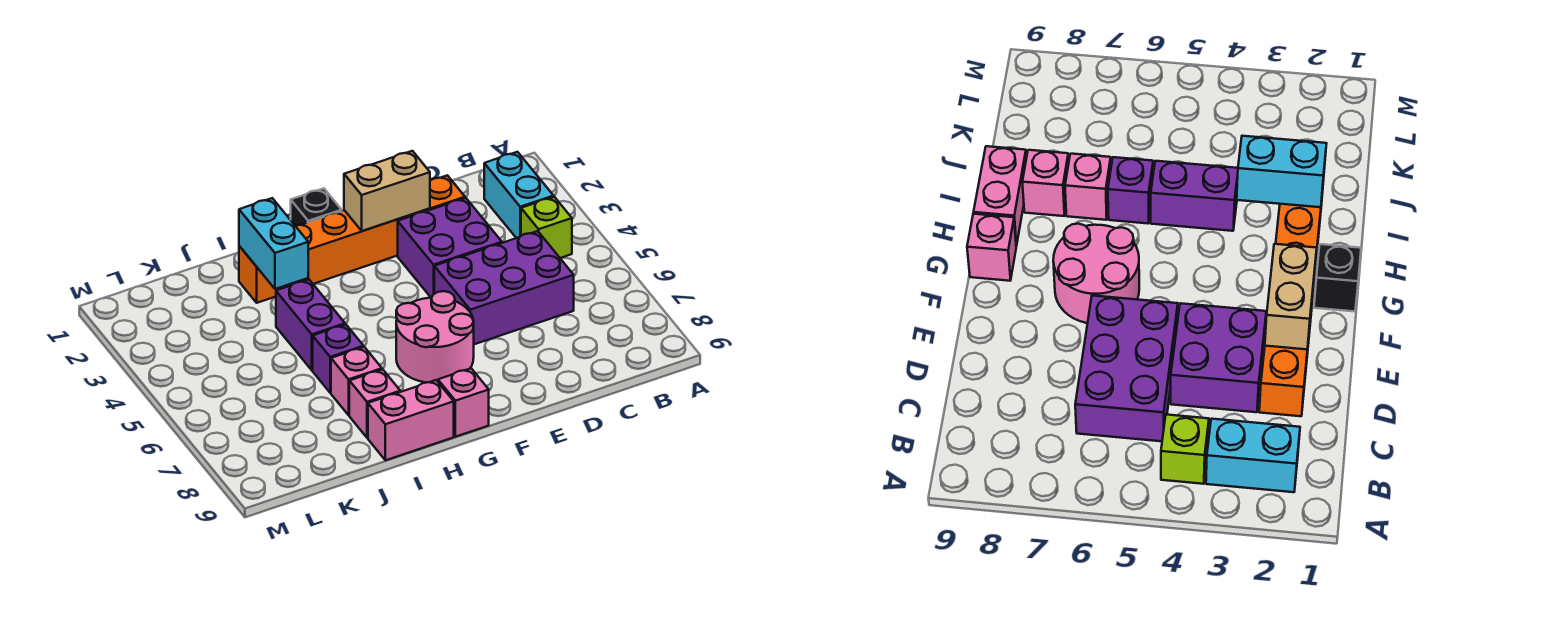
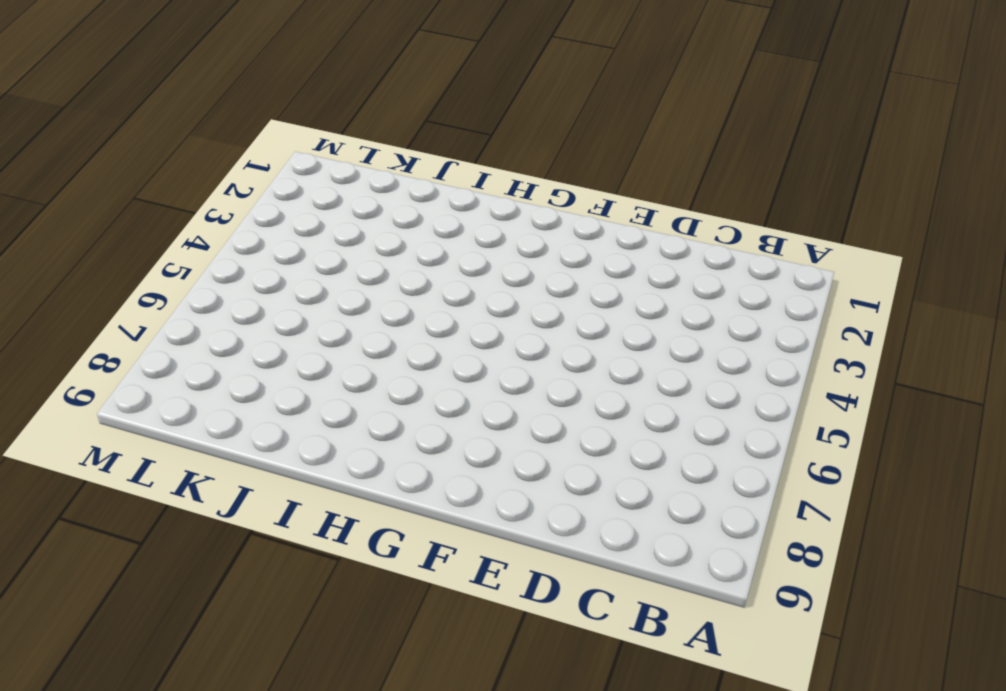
none -> cyan 1x2 brick [484,152,554,238]
none -> lime 1x1 brick [521,197,572,258]
none -> purple 2x3 brick [434,231,574,344]

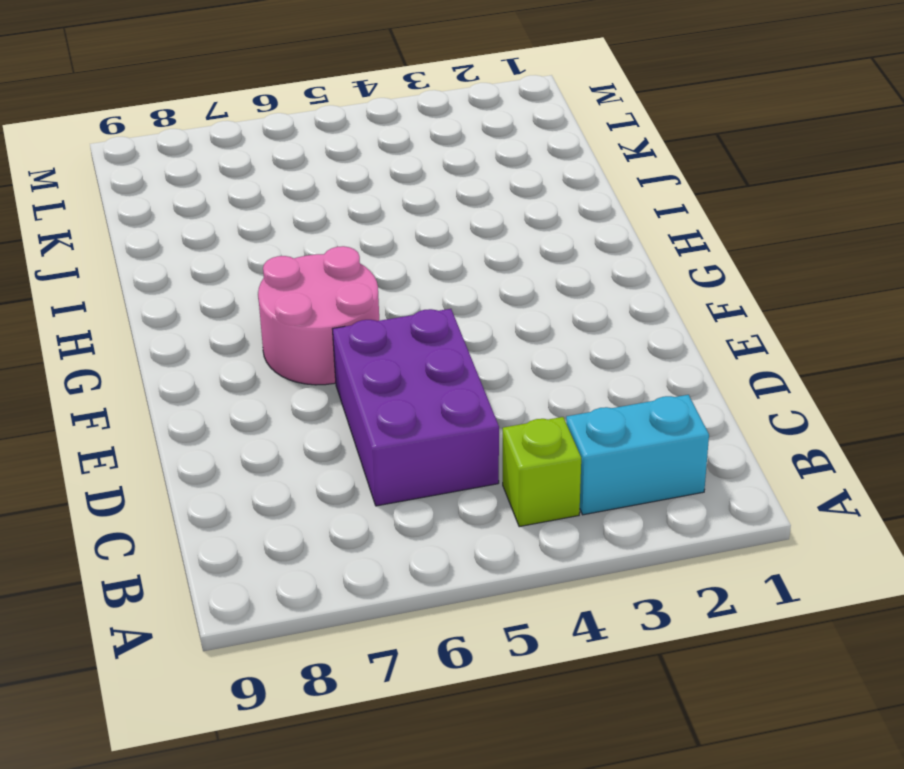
none -> orange 1x6 brick [239,175,465,303]
none -> purple 2x2 brick [398,198,502,298]
none -> black 1x1 brick [291,188,342,226]

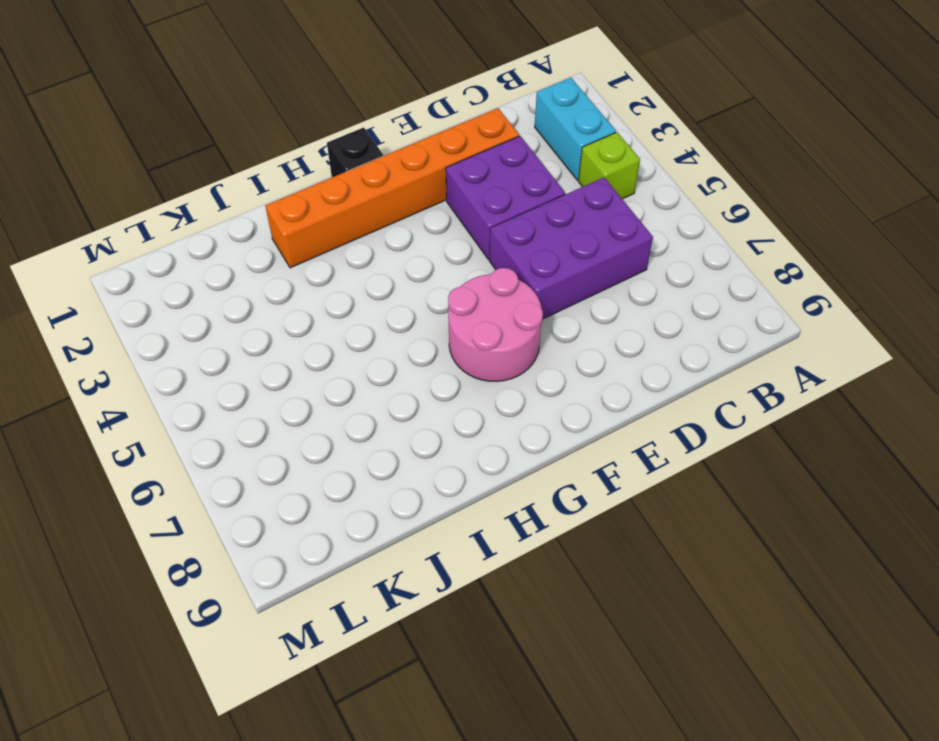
none -> pink 1x1 brick [438,368,489,437]
none -> pink 1x2 brick [368,380,454,460]
none -> purple 1x2 brick [276,280,345,370]

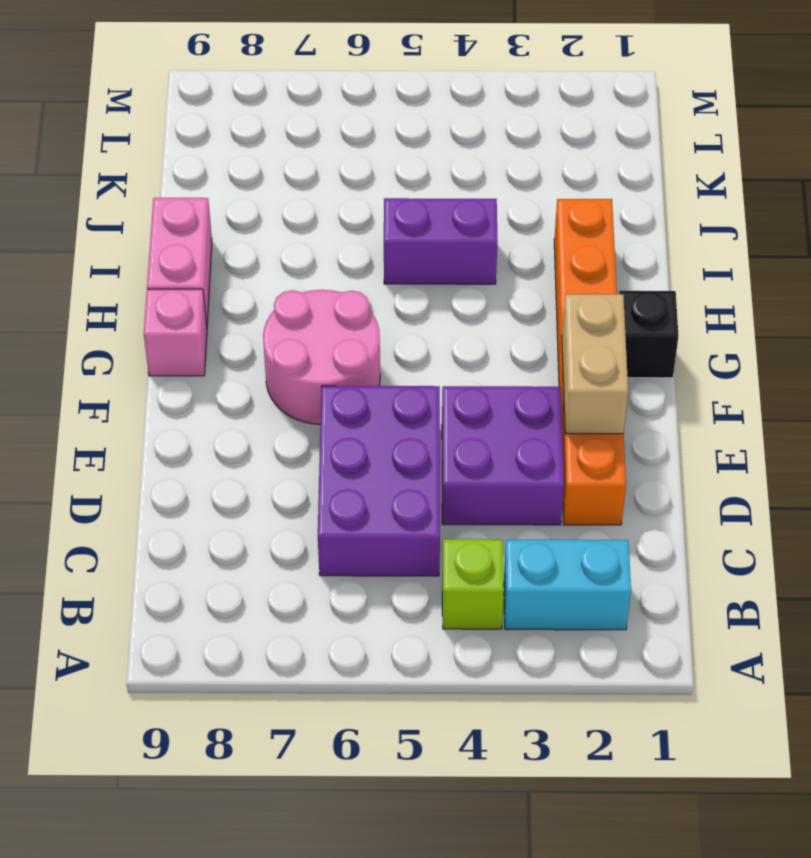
none -> purple 1x1 brick [313,324,364,393]
none -> pink 1x1 brick [331,347,382,415]
none -> pink 1x1 brick [349,369,400,438]

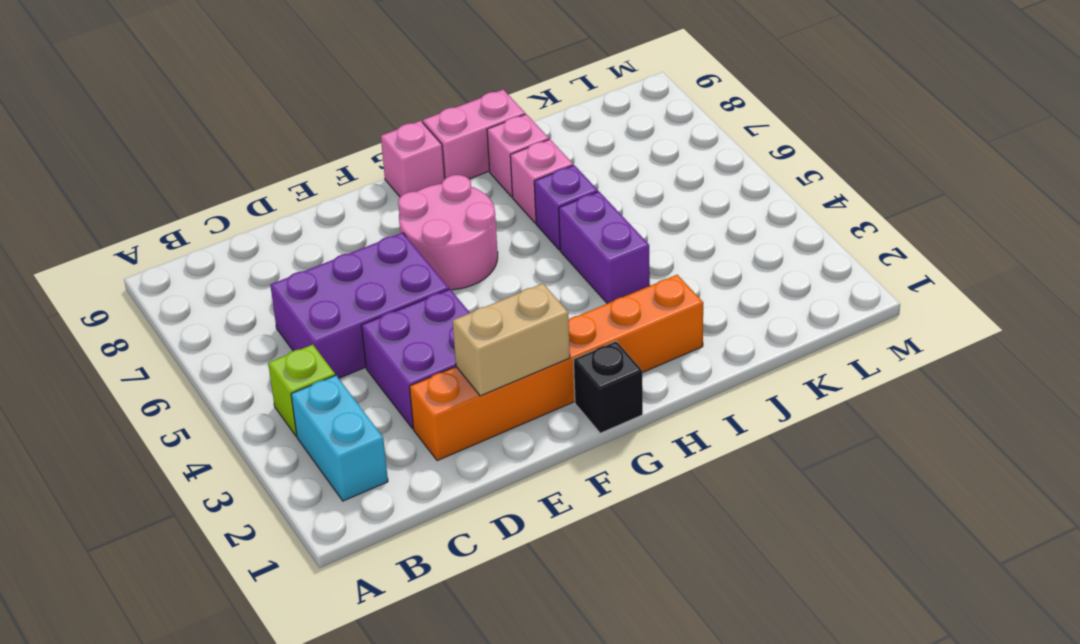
none -> cyan 1x2 brick [239,198,308,289]

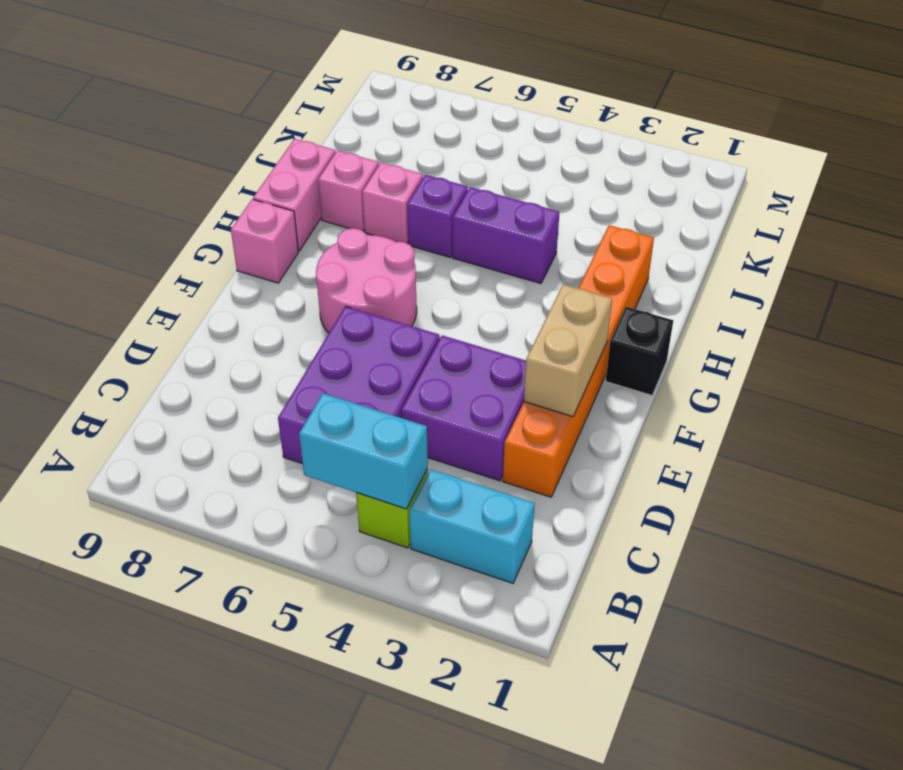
cyan 1x2 brick [299,393,428,509] -> cyan 1x2 brick moved to [239,198,308,289]

